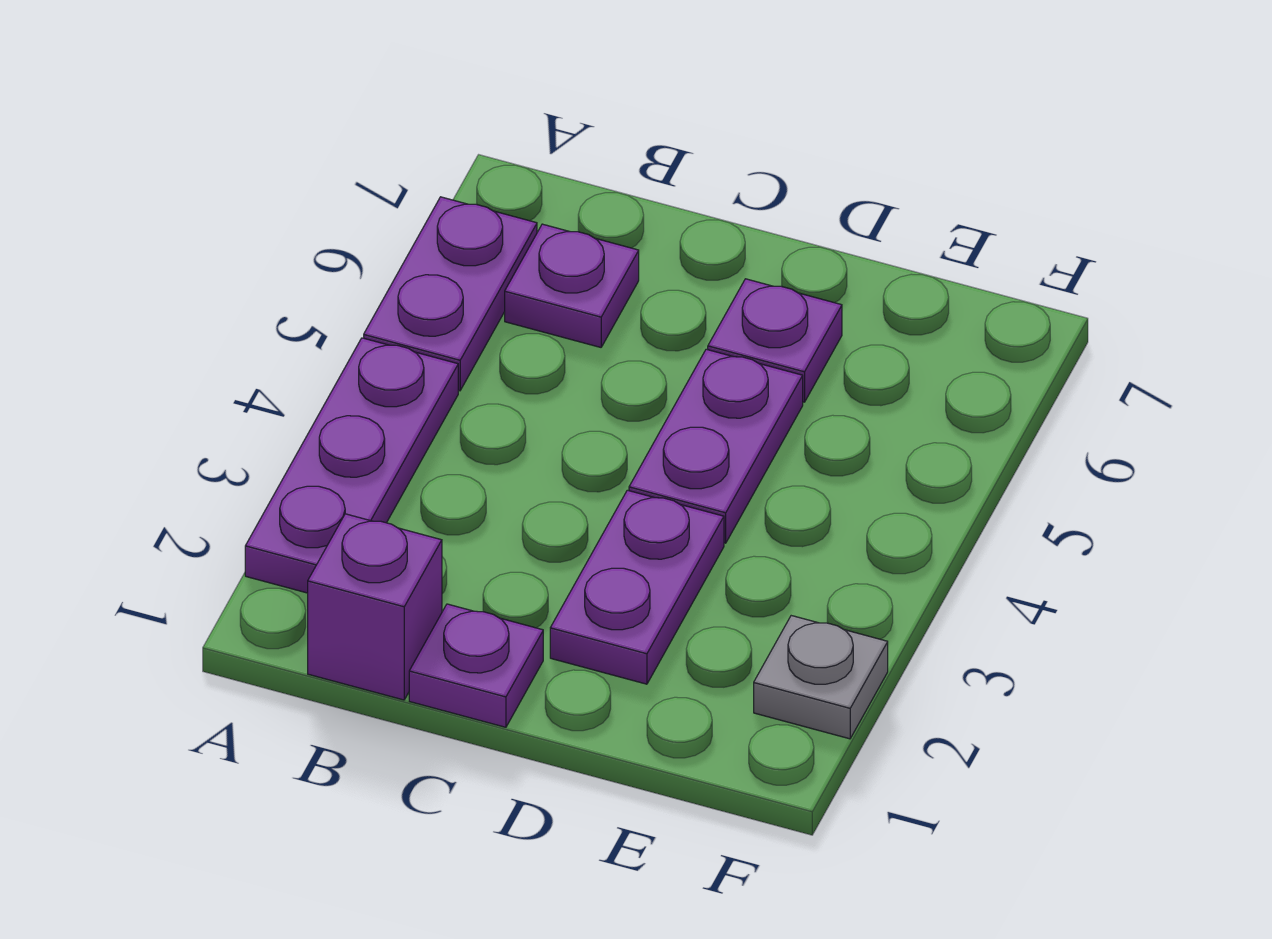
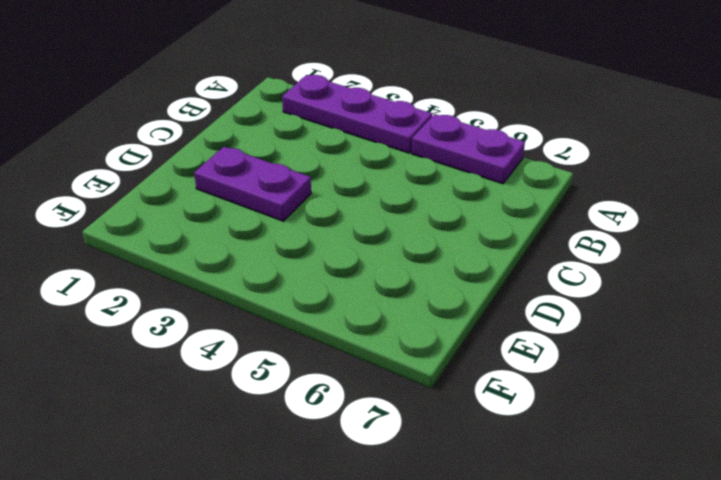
none -> purple 1x1 brick [308,514,442,700]
none -> purple 1x1 plate [505,224,639,347]

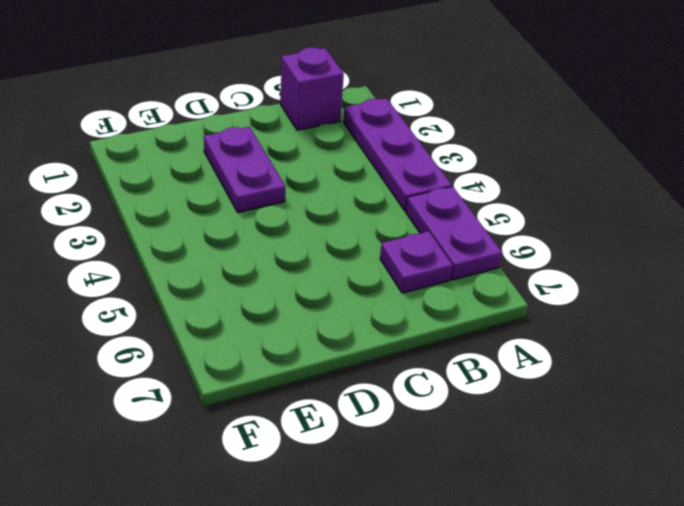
none -> purple 1x1 plate [409,604,543,727]
none -> purple 1x2 plate [629,349,803,543]

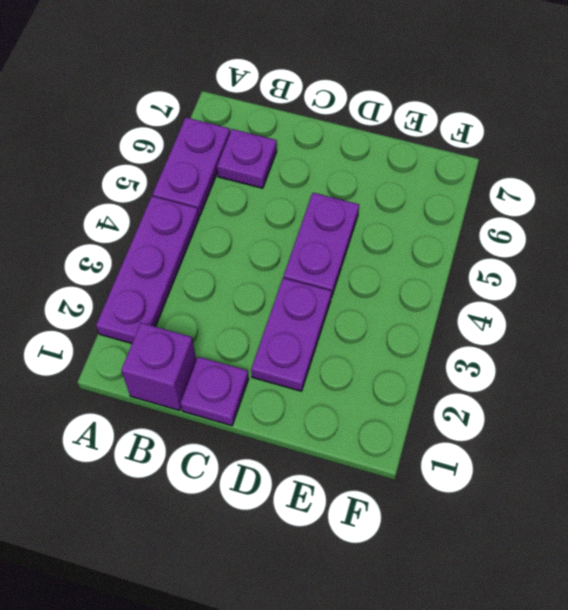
none -> purple 1x1 plate [708,279,842,402]
none -> grey 1x1 plate [754,616,888,739]

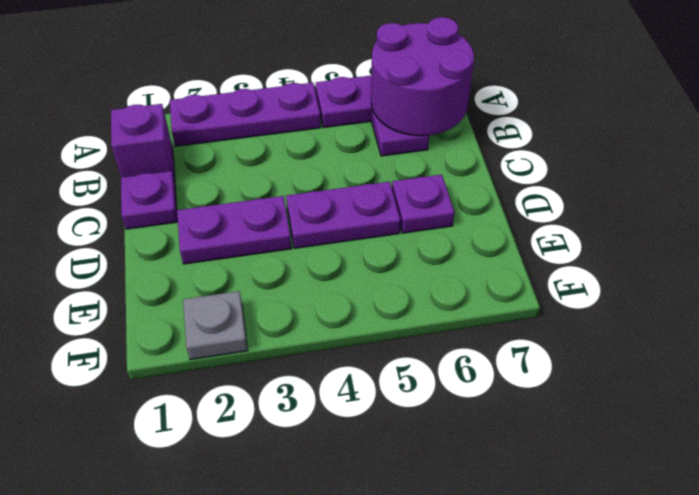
purple 2x2 round brick [371,17,474,136] -> none

